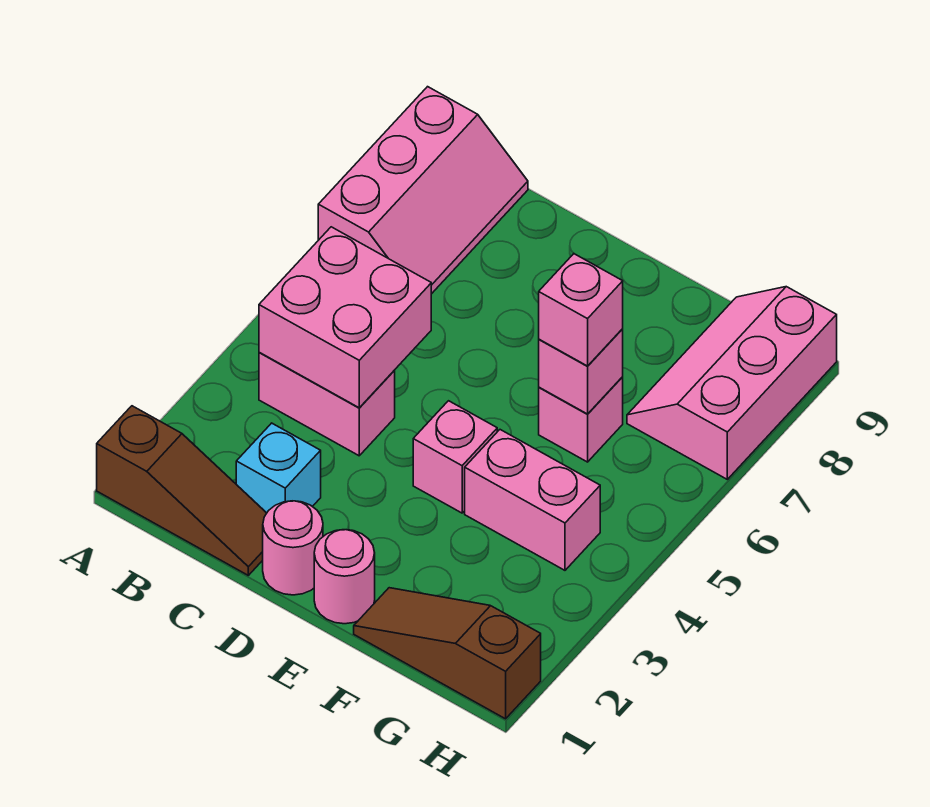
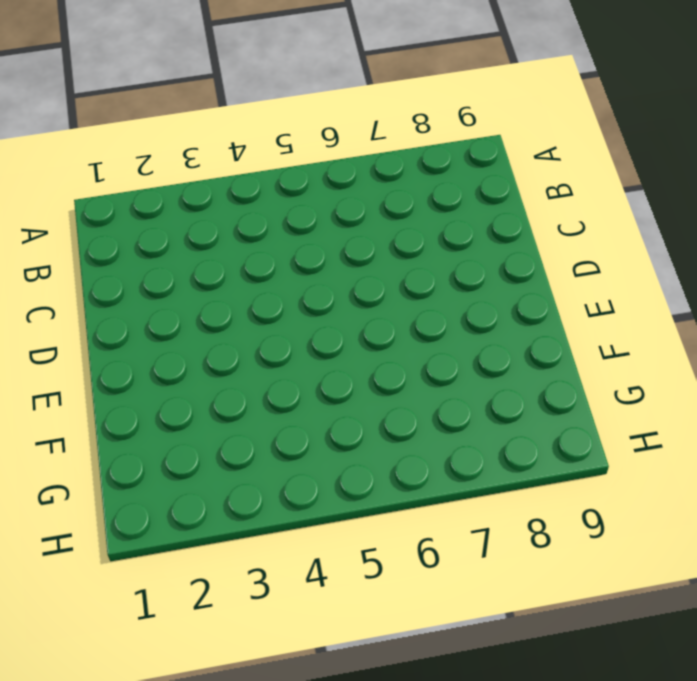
none -> brown 1x3 slope [97,406,267,575]
none -> pink 2x3 slope [318,87,528,294]
none -> pink 1x2 brick [259,352,395,456]

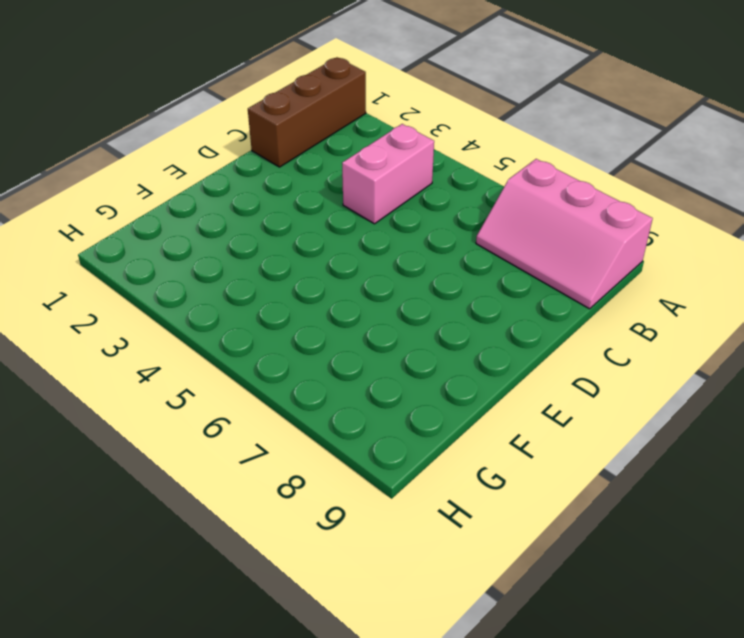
brown 1x3 brick [248,57,366,167] -> brown 1x3 slope [97,406,267,575]
none -> cyan 1x1 brick [236,423,321,513]
none -> pink 1x1 round brick [263,501,323,595]
none -> pink 1x1 round brick [314,530,375,624]

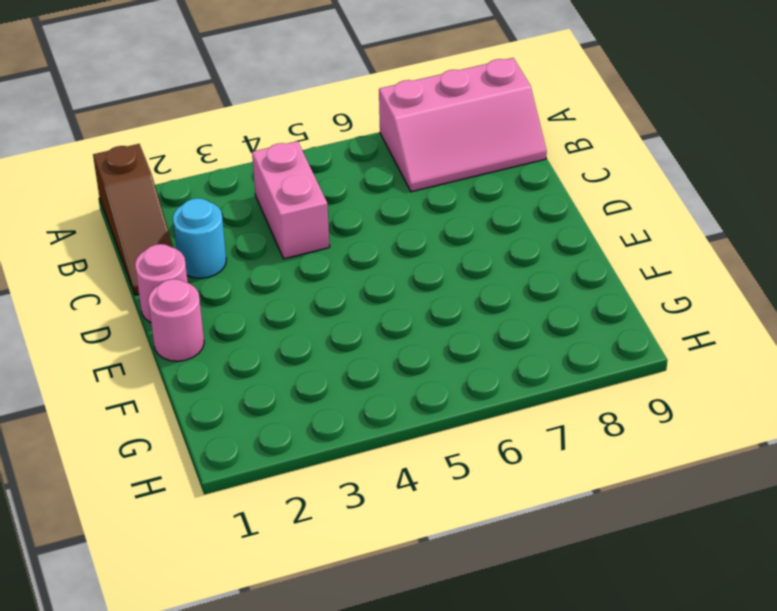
cyan 1x1 round brick [173,198,226,278] -> cyan 1x1 brick [236,423,321,513]
none -> pink 1x1 brick [413,401,497,513]
none -> brown 1x3 slope [354,588,541,719]
none -> pink 1x2 brick [465,430,600,570]

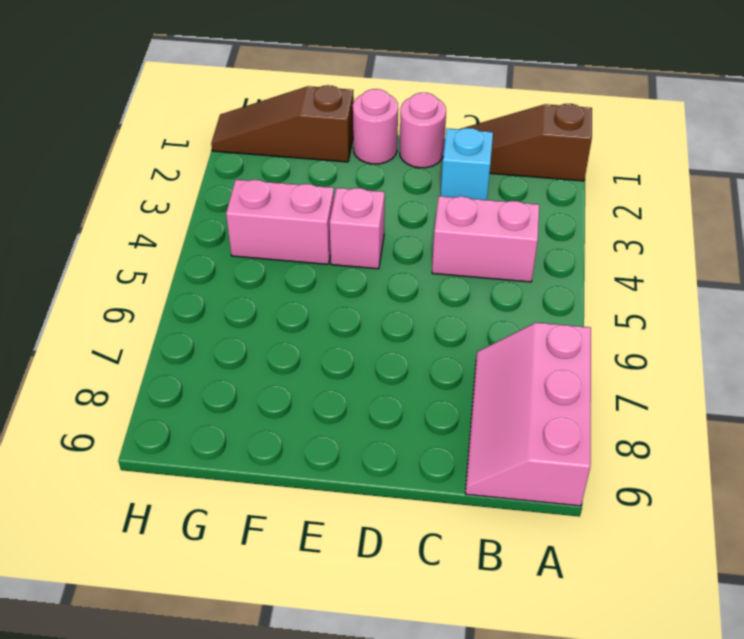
brown 1x3 slope [211,85,354,162] -> brown 1x3 slope turned to [354,588,541,719]
none -> pink 1x1 brick [539,377,623,462]
none -> pink 2x3 slope [627,287,837,479]
none -> pink 2x2 brick [259,227,431,408]

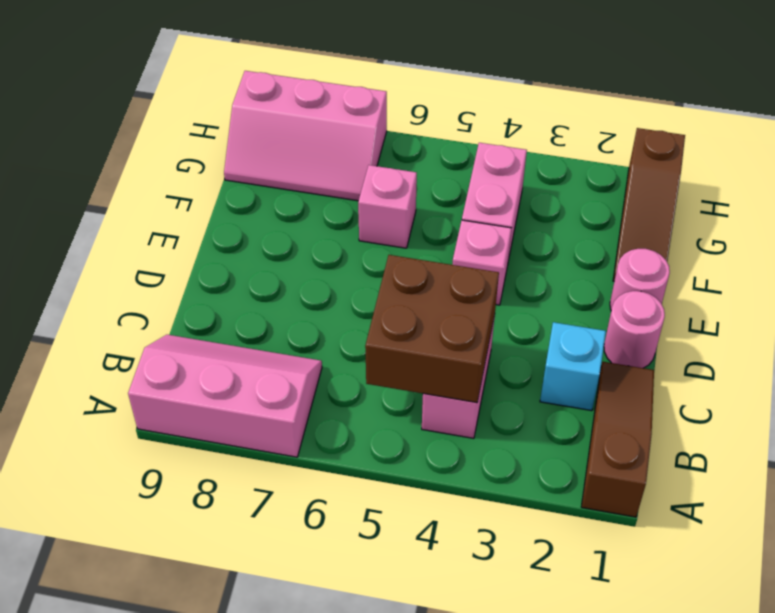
brown 2x2 brick [365,255,499,403] -> pink 2x2 brick [259,227,431,408]
none -> pink 1x1 brick [539,329,623,414]
none -> pink 1x1 brick [539,254,623,366]

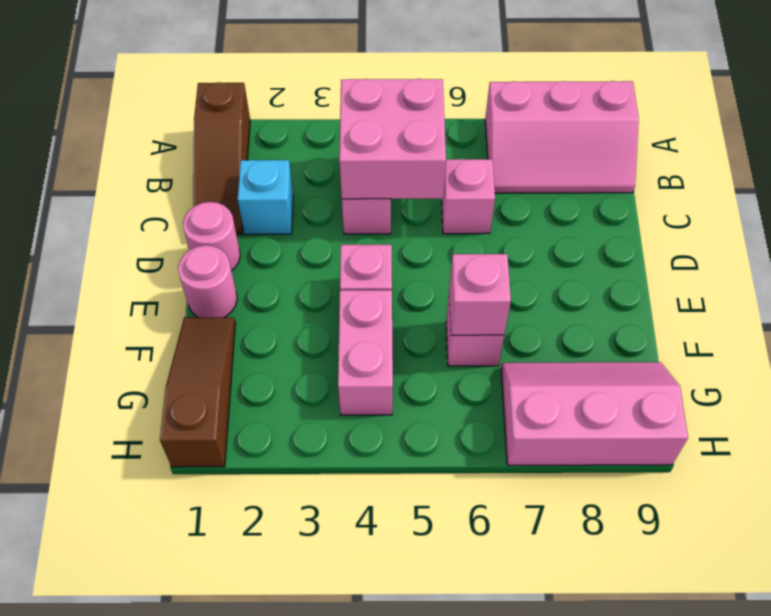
pink 1x1 brick [442,159,495,234] -> pink 1x1 brick moved to [539,254,623,366]

